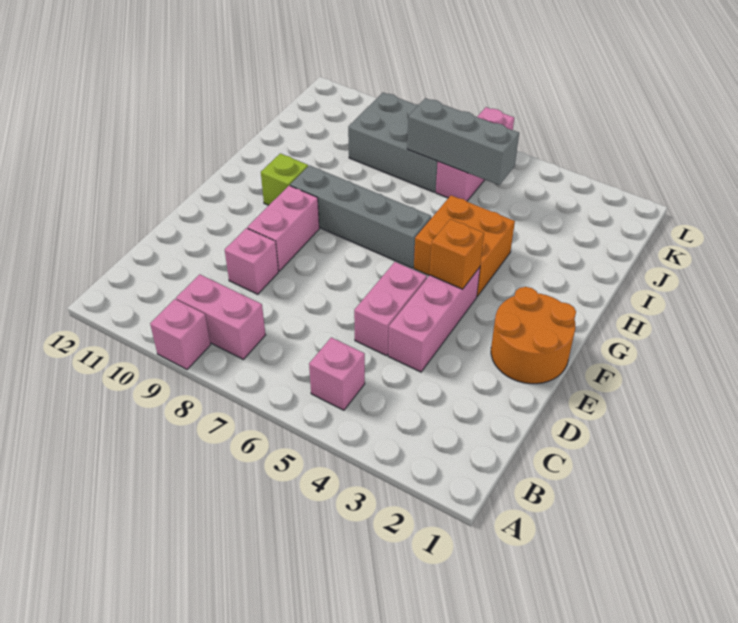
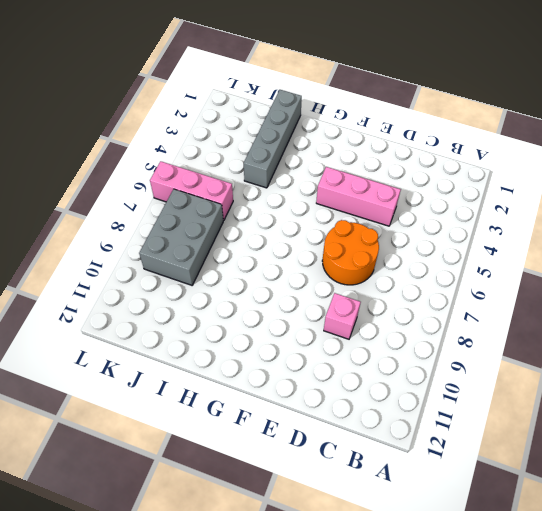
orange 2x2 round brick [322,220,379,285] -> orange 2x2 round brick moved to [491,287,576,384]
grey 1x4 brick [244,90,302,188] -> grey 1x4 brick moved to [290,165,431,268]
none -> pink 1x1 brick [150,299,211,370]
none -> pink 1x1 brick [309,337,365,410]
none -> pink 1x2 brick [176,274,266,359]

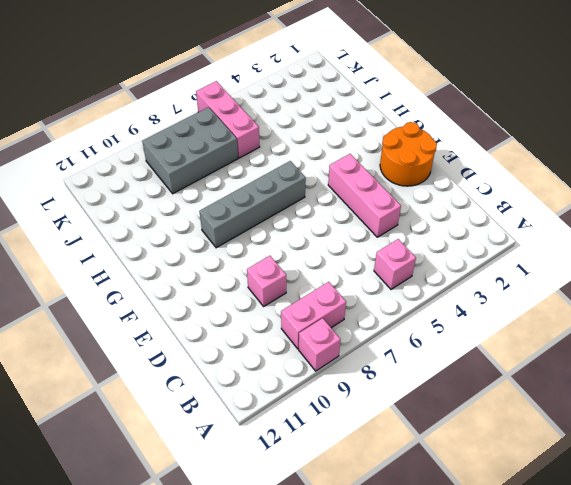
none -> pink 1x2 brick [354,262,427,356]
none -> pink 1x2 brick [247,186,319,271]
none -> orange 2x2 brick [414,195,515,296]

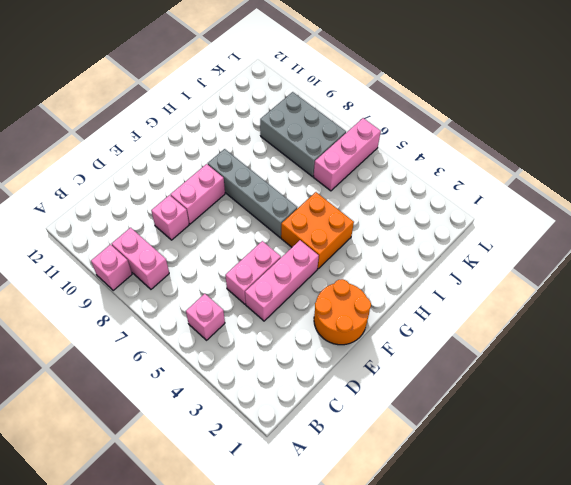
none -> lime 1x1 brick [261,153,308,205]
none -> orange 1x1 brick [430,219,484,289]
none -> grey 1x3 brick [407,98,519,185]

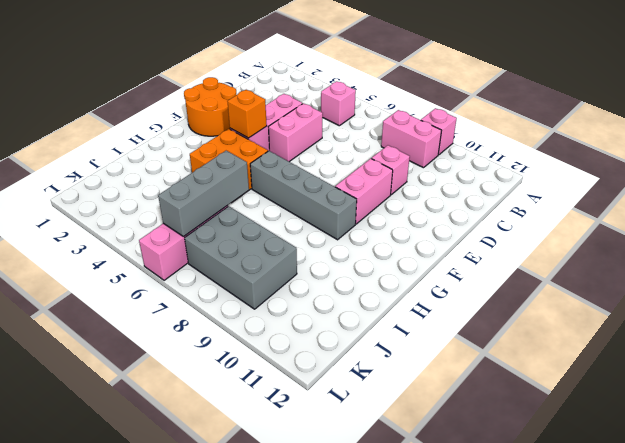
grey 1x3 brick [158,151,249,237] -> grey 1x3 brick turned to [407,98,519,185]
none -> lime 1x1 brick [261,153,308,205]

